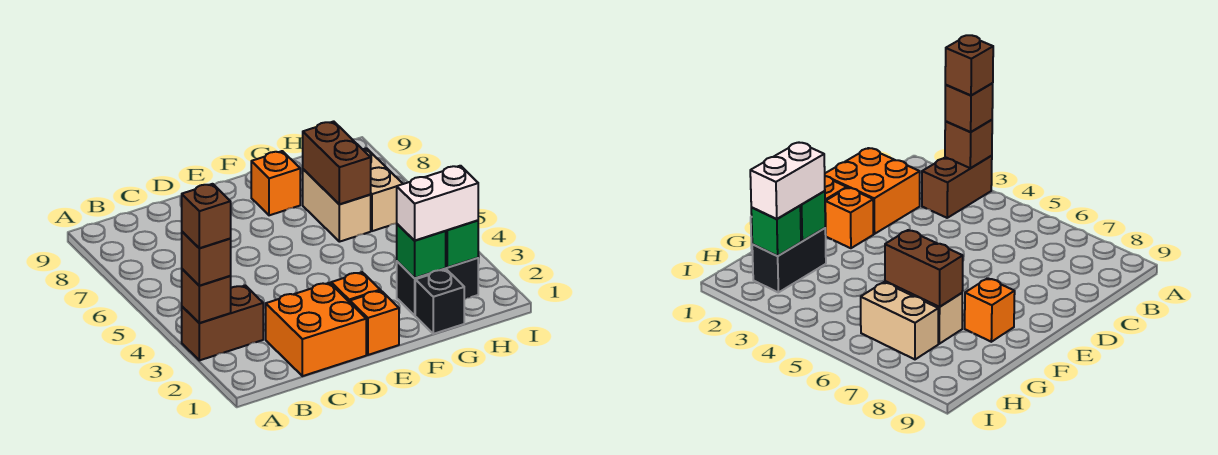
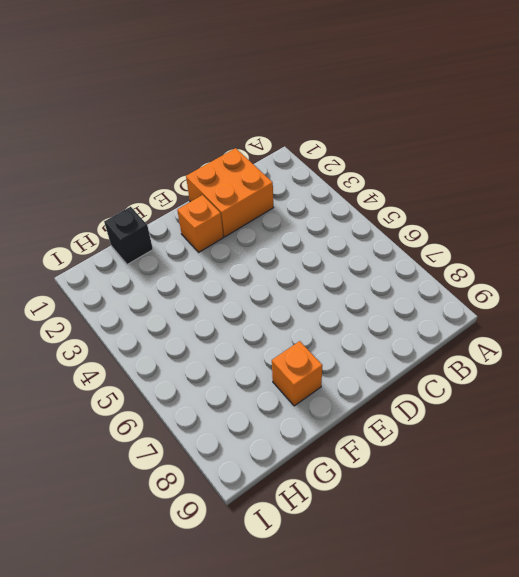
none -> brown 1x2 brick [182,285,263,360]
none -> orange 1x1 brick [350,291,399,355]
none -> black 1x2 brick [397,258,478,315]

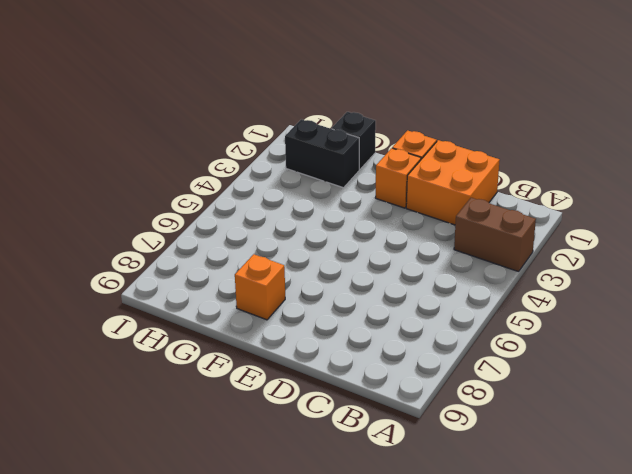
none -> tan 1x2 brick [303,169,371,242]
none -> tan 1x2 brick [363,148,403,231]
none -> brown 1x1 brick [182,269,231,323]

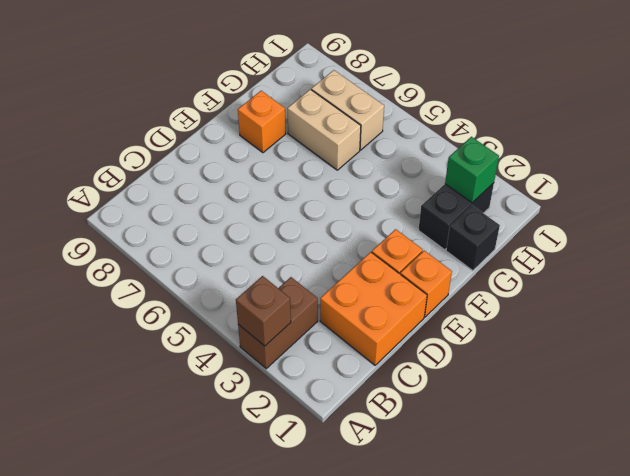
none -> green 1x1 brick [397,224,446,278]
none -> brown 1x2 brick [303,121,371,204]
none -> brown 1x1 brick [182,232,231,286]

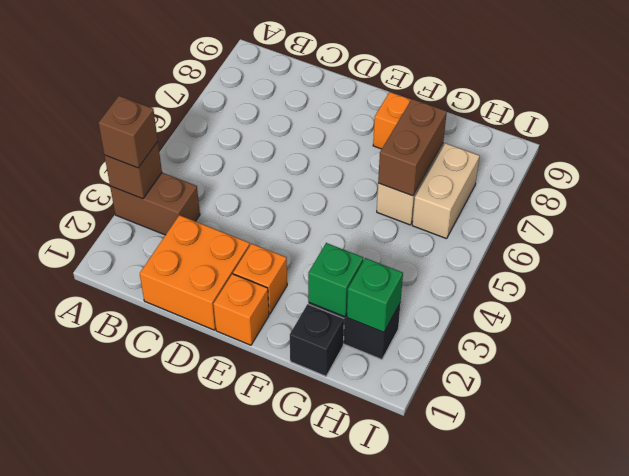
none -> white 1x2 brick [397,166,478,241]
none -> brown 1x1 brick [181,184,231,248]

